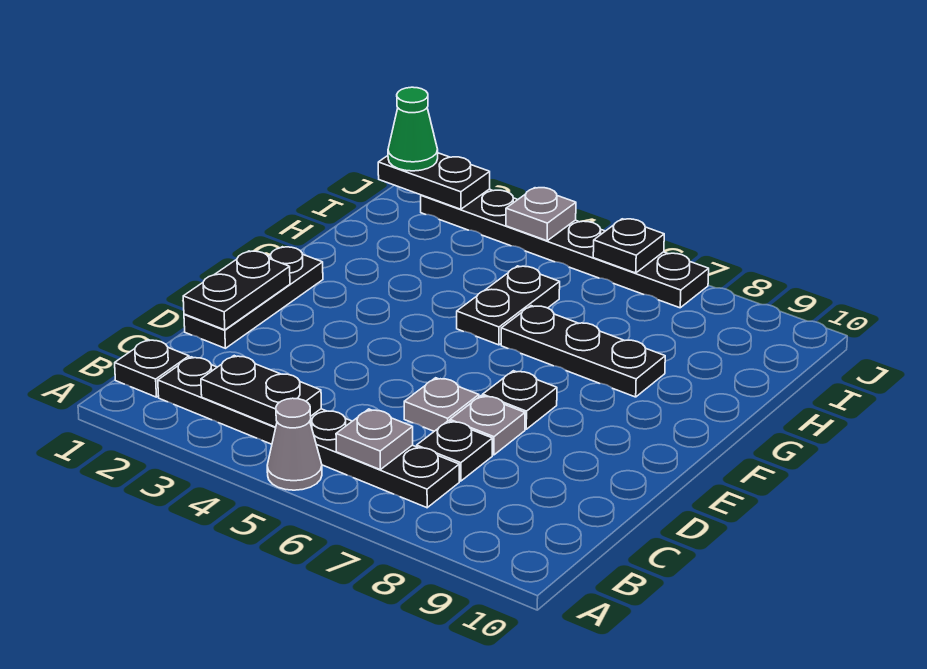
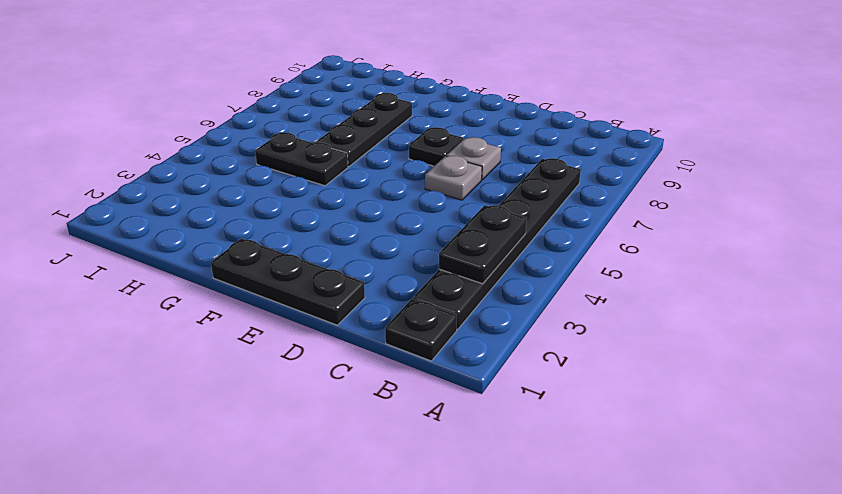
none -> grey 1x1 cone [267,398,322,490]
none -> black 1x1 plate [417,421,492,481]
none -> black 1x6 plate [421,189,709,308]

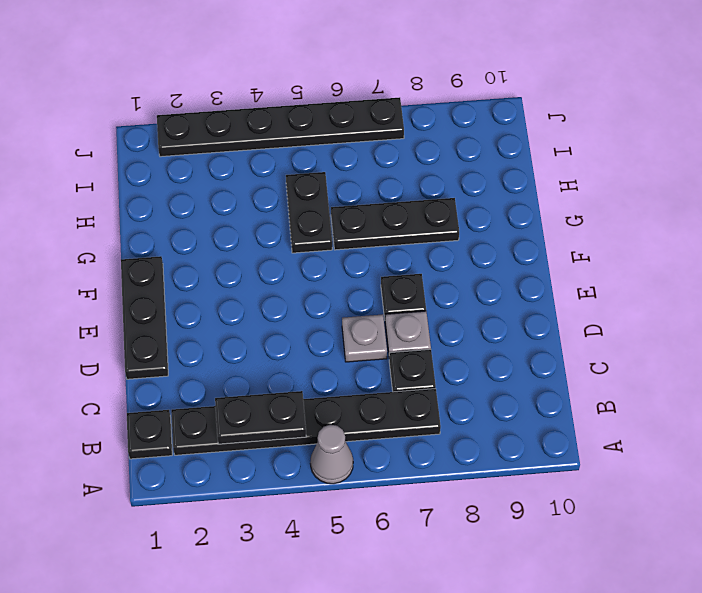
none -> grey 1x1 plate [336,409,413,469]
none -> black 1x2 plate [183,251,290,330]
none -> black 1x2 plate [378,153,490,209]

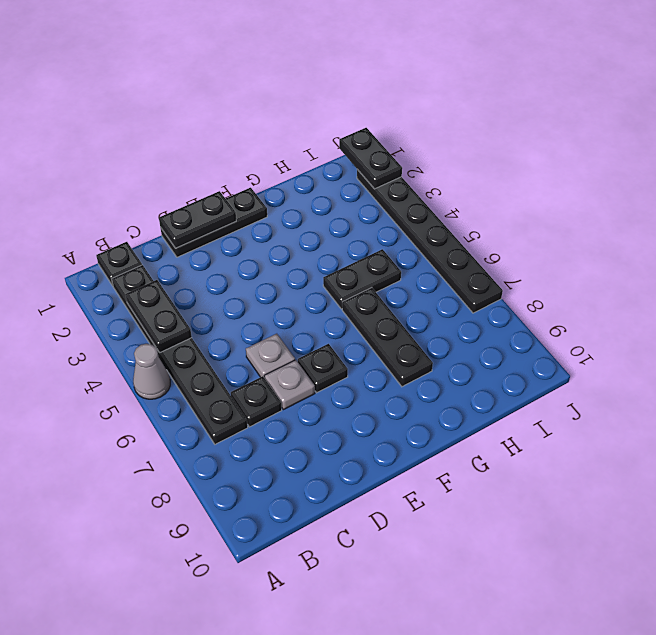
none -> grey 1x1 plate [336,409,413,469]
none -> grey 1x1 plate [506,188,576,241]
none -> black 1x1 plate [593,219,664,273]

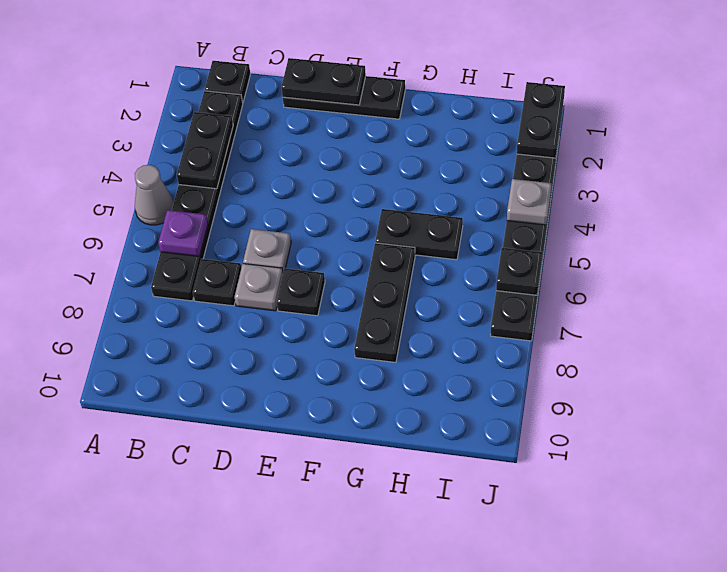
purple 1x1 plate [158,210,208,257] -> grey 1x1 plate [336,409,413,469]
none -> green 1x1 cone [388,87,438,171]

